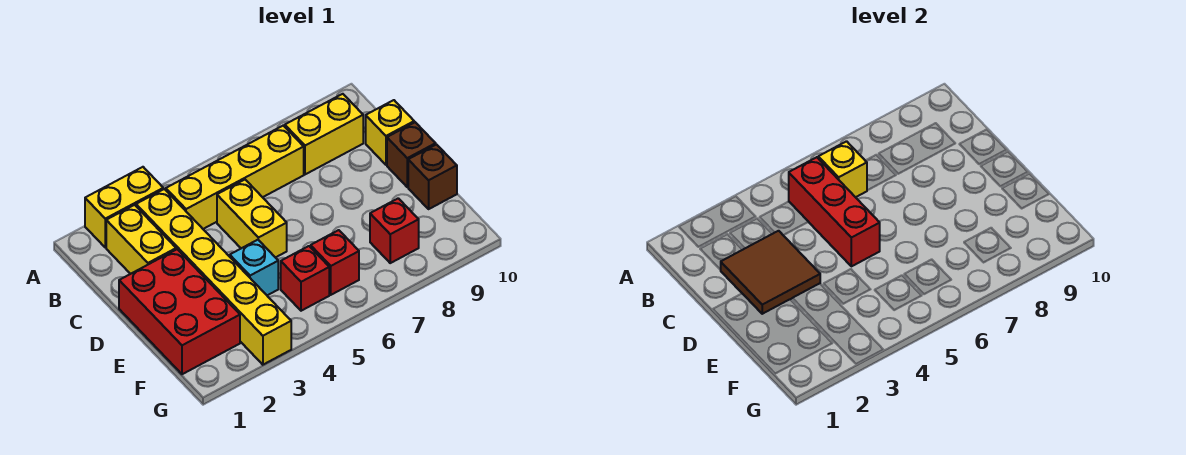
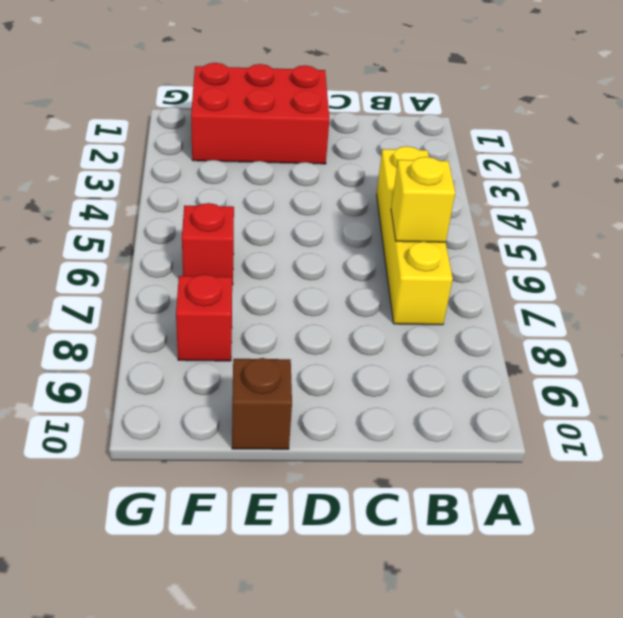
none -> yellow 1x2 brick [85,167,163,247]
none -> yellow 1x2 brick [106,205,176,274]
none -> yellow 1x6 brick [136,189,291,365]

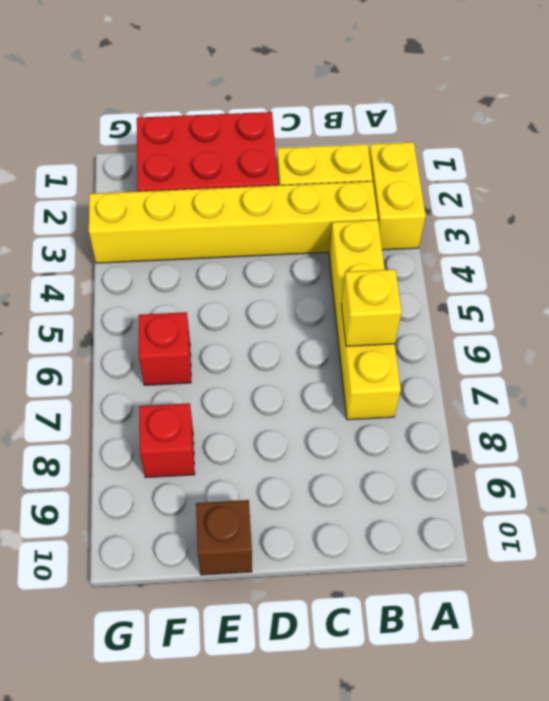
none -> yellow 1x2 brick [285,94,363,174]
none -> yellow 1x2 brick [217,180,287,258]
none -> yellow 1x1 brick [366,100,414,165]

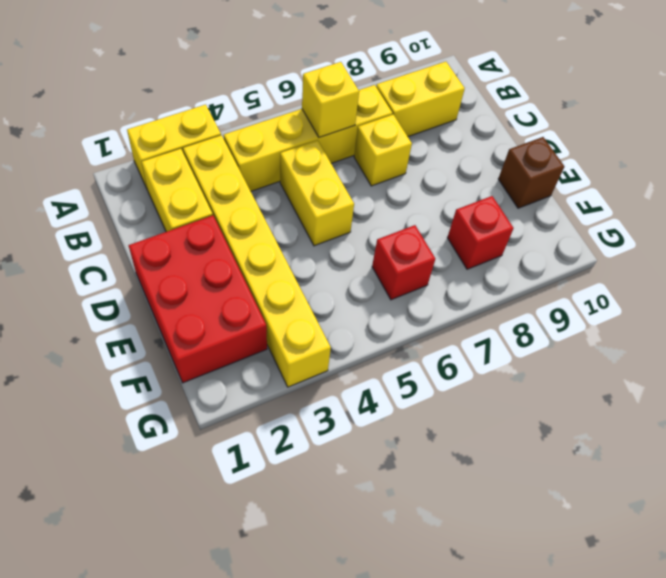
yellow 1x1 brick [354,114,412,186] -> yellow 1x1 brick moved to [366,100,414,165]
none -> brown 1x1 brick [387,122,436,187]
none -> cyan 1x1 brick [230,240,278,295]
none -> red 1x1 brick [281,246,329,311]

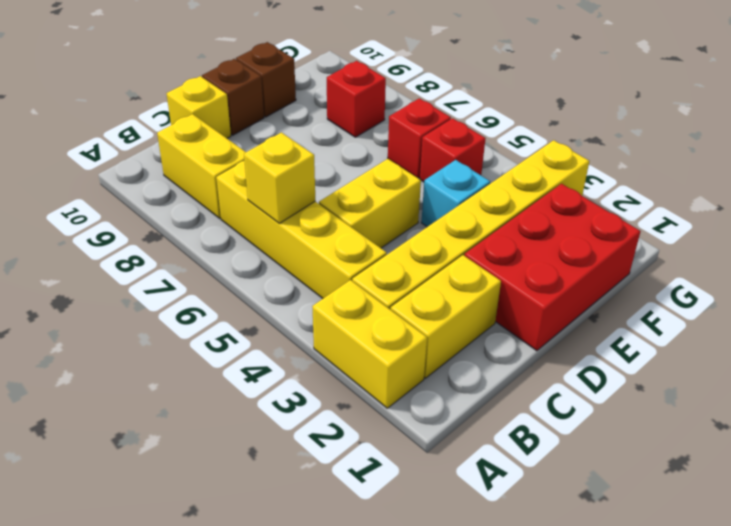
none -> red 1x3 brick [789,157,880,266]
none -> brown 2x2 tile [721,231,820,314]

